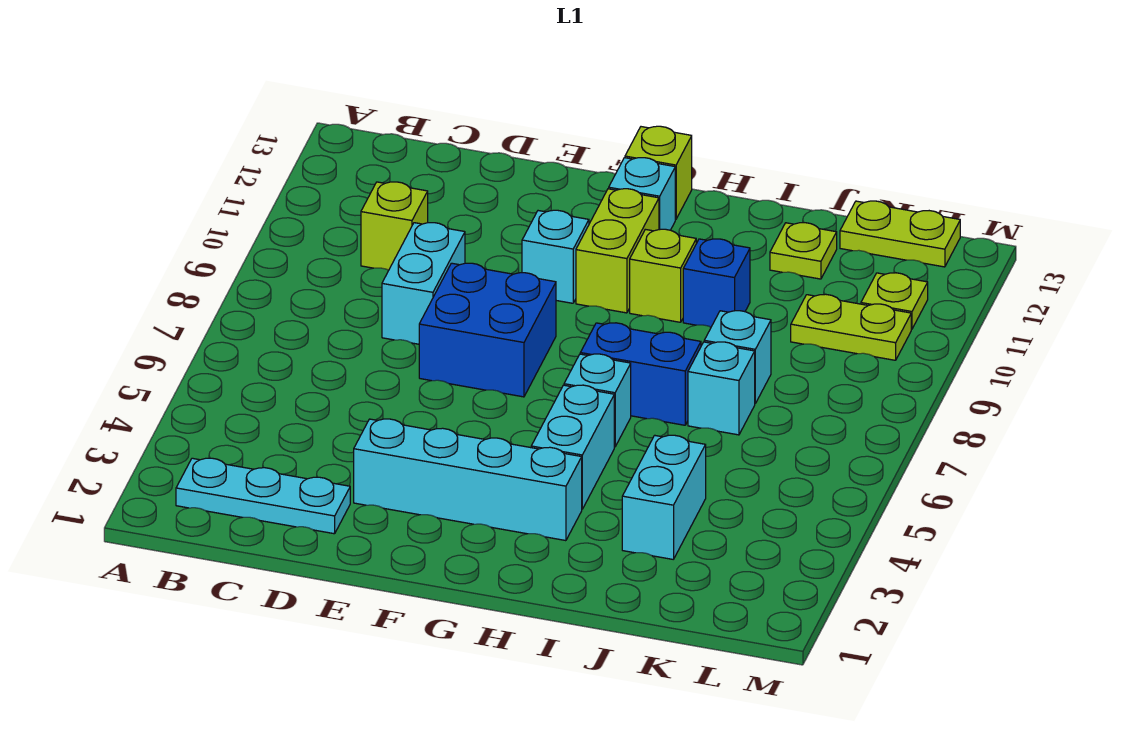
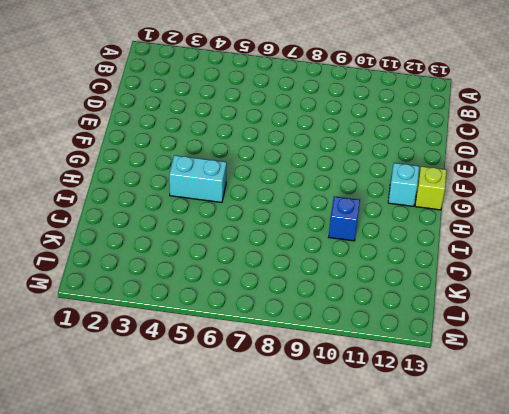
none -> cyan 1x3 plate [176,458,350,534]
none -> lime 1x1 brick [361,182,428,270]
none -> cyan 1x2 brick [382,223,465,344]

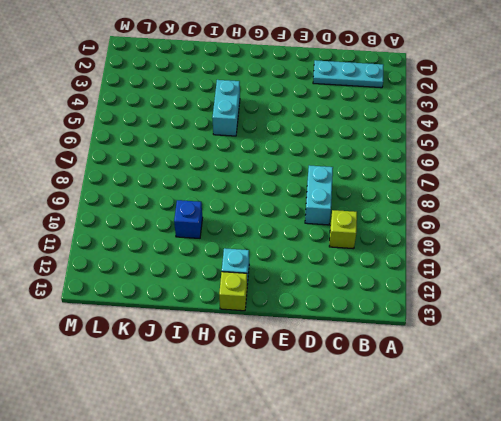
none -> cyan 1x4 brick [354,419,582,541]
none -> blue 2x2 brick [419,263,556,397]
none -> cyan 1x1 brick [522,210,589,303]

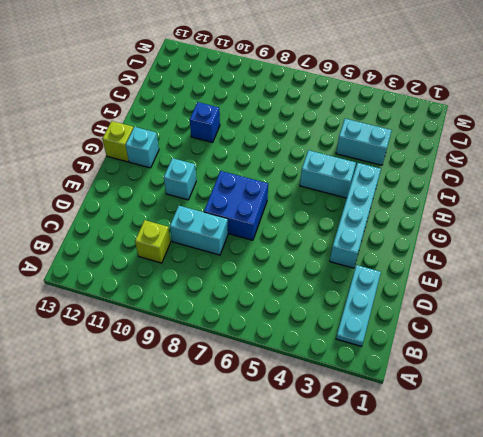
none -> lime 1x2 brick [576,189,659,313]
none -> cyan 1x1 brick [564,354,631,447]
none -> blue 1x2 brick [580,323,701,425]

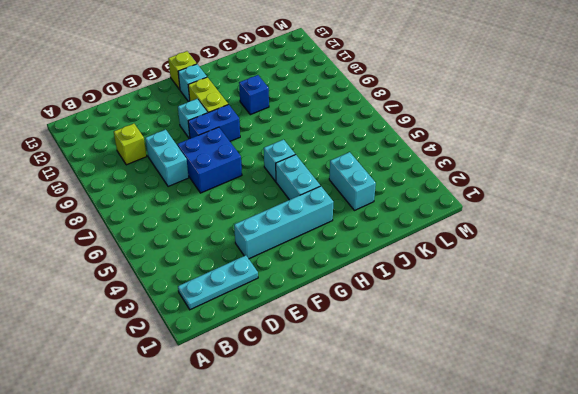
blue 1x2 brick [188,104,240,141] -> blue 1x2 brick moved to [580,323,701,425]
none -> lime 1x1 brick [630,229,696,322]
none -> cyan 1x1 brick [688,342,755,435]
none -> cyan 1x1 brick [704,311,771,403]

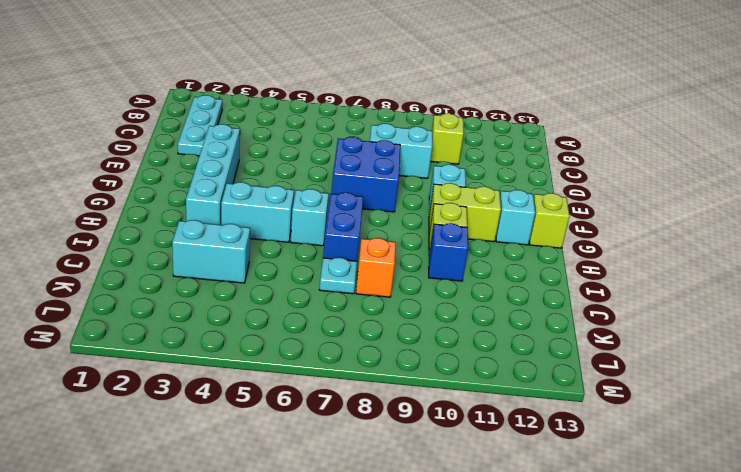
cyan 1x1 plate [319,258,357,294] -> cyan 1x1 brick [688,342,755,435]
orange 1x1 brick [356,238,396,297] -> cyan 1x1 brick [704,311,771,403]
none -> lime 1x1 plate [770,223,837,279]
none -> lime 1x2 plate [791,294,911,360]
none -> lime 1x2 plate [840,201,960,267]

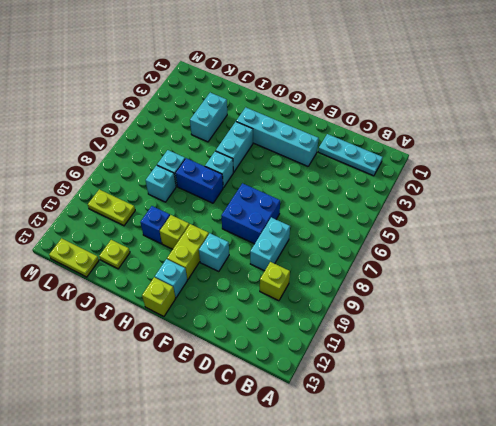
none -> lime 1x1 plate [861,273,928,329]

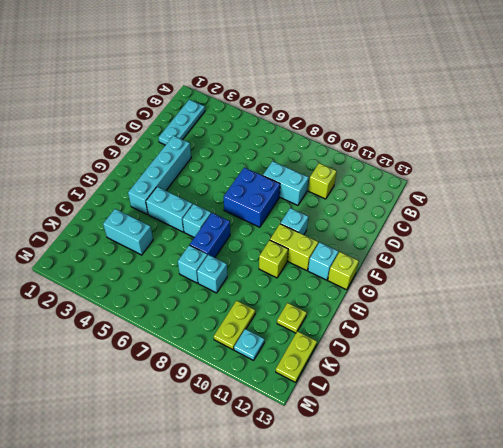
cyan 1x1 plate [234,329,265,360] -> lime 1x1 plate [861,273,928,329]
none -> blue 1x1 brick [683,239,750,327]

